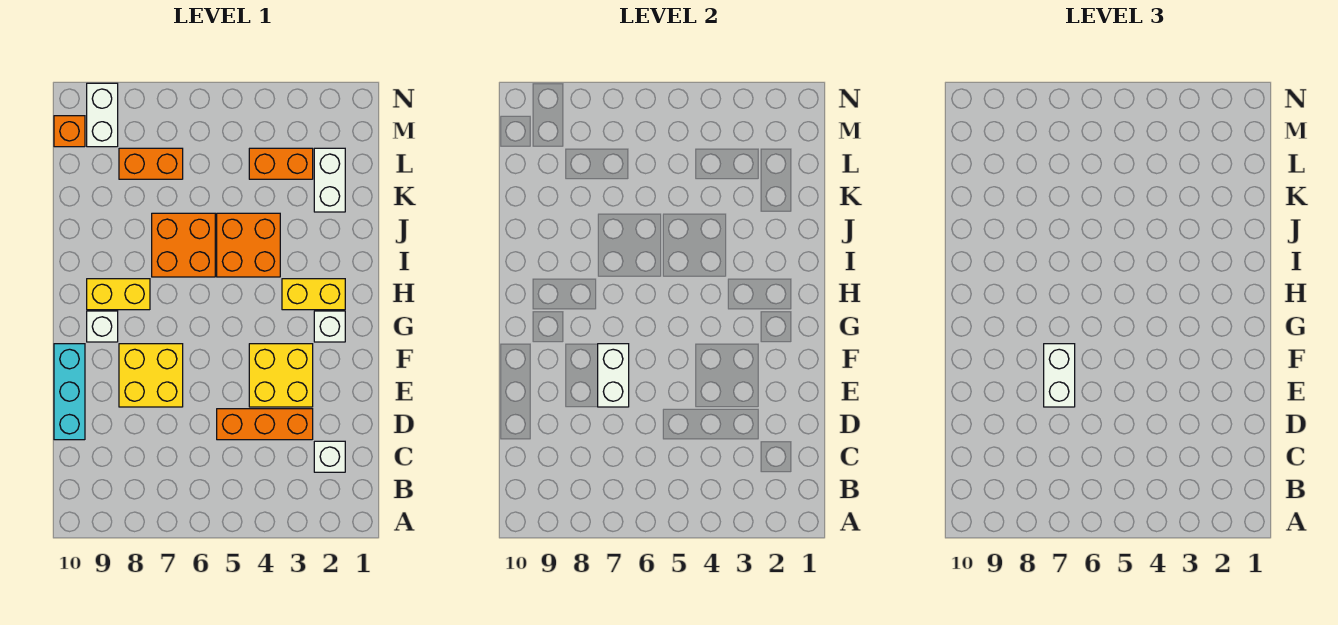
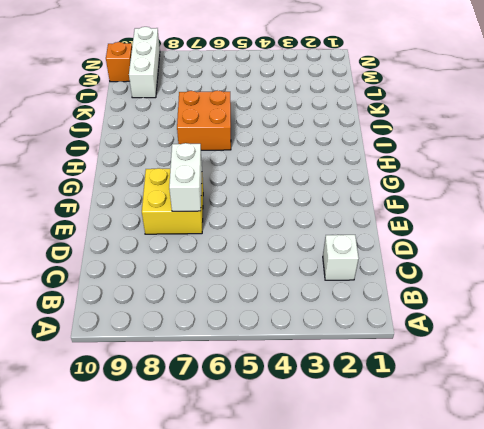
white 1x3 brick [129,27,160,98] -> white 1x2 brick [87,83,118,147]
none -> orange 1x3 brick [217,409,313,440]
none -> cyan 1x3 brick [54,344,85,440]
none -> yellow 2x2 brick [249,344,313,407]

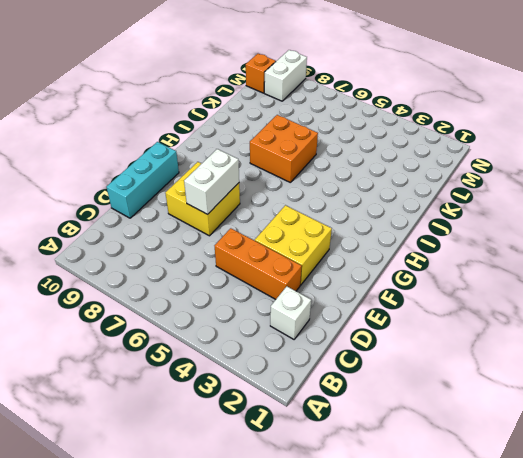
none -> white 1x1 brick [314,311,345,342]
none -> white 1x1 brick [87,311,118,342]
none -> yellow 1x2 brick [282,279,345,310]

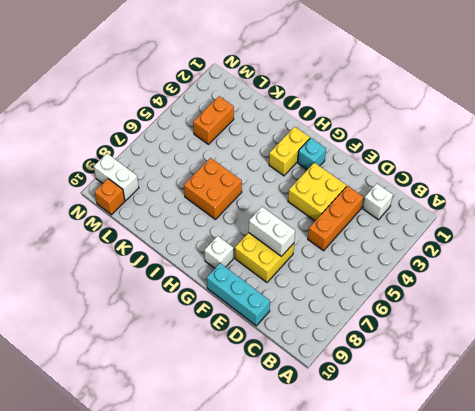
cyan 1x1 brick [298,138,326,170] -> white 1x1 brick [314,311,345,342]
none -> yellow 1x2 brick [87,279,150,310]
none -> orange 2x2 brick [217,213,280,277]
none -> white 1x2 brick [314,148,345,212]

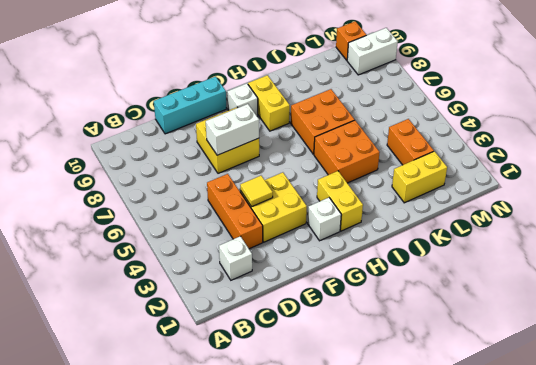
yellow 1x1 tile [240,176,273,207] -> none
yellow 1x2 brick [392,151,447,203] -> white 1x2 brick [314,148,345,212]
none -> orange 1x2 brick [119,148,183,179]
none -> white 1x2 brick [1044,344,1075,407]

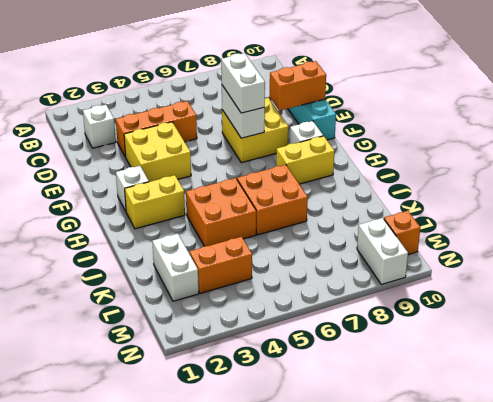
orange 1x2 brick [270,61,326,111] -> orange 1x2 brick moved to [119,148,183,179]

